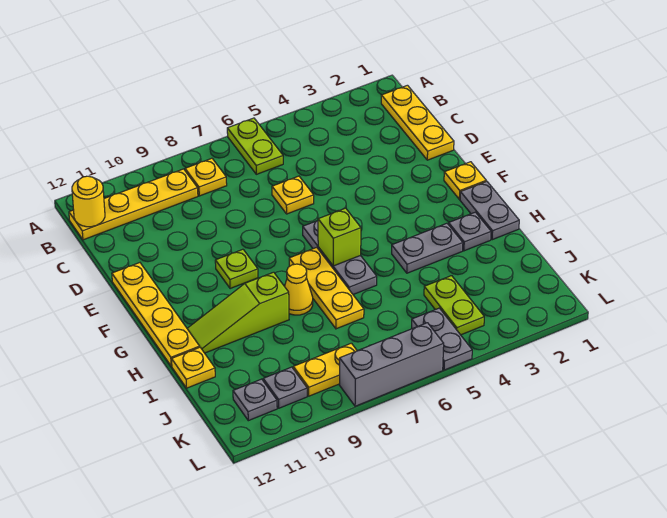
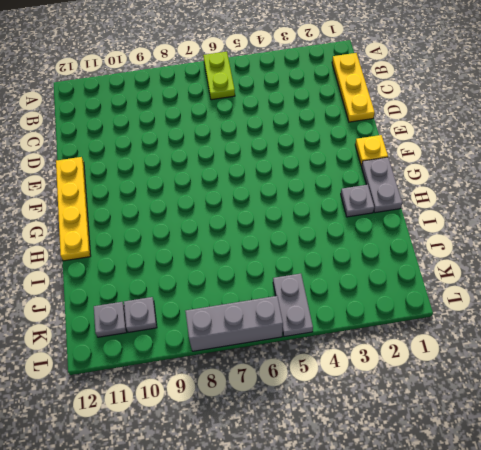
none -> yellow 1x1 plate [185,158,227,196]
none -> yellow 1x4 plate [69,169,198,240]
none -> yellow 1x1 plate [272,176,314,214]

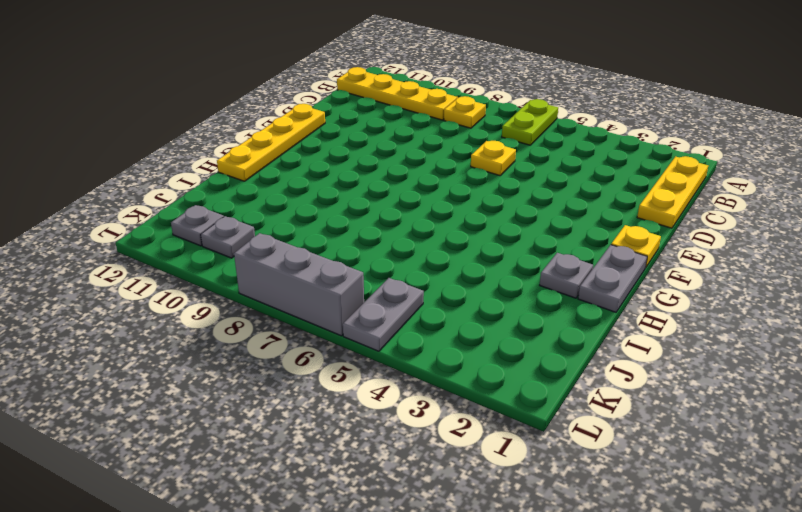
none -> grey 1x3 plate [303,221,377,294]
none -> lime 1x1 plate [215,249,258,289]
none -> yellow 1x3 plate [289,247,364,329]

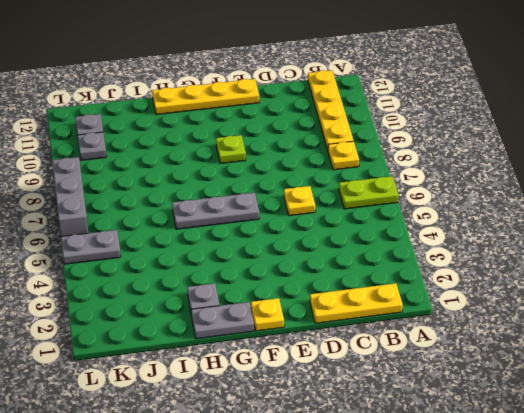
none -> yellow 1x3 plate [289,247,364,329]
none -> grey 1x2 plate [392,223,463,273]
none -> yellow 1x1 cone [285,264,313,315]

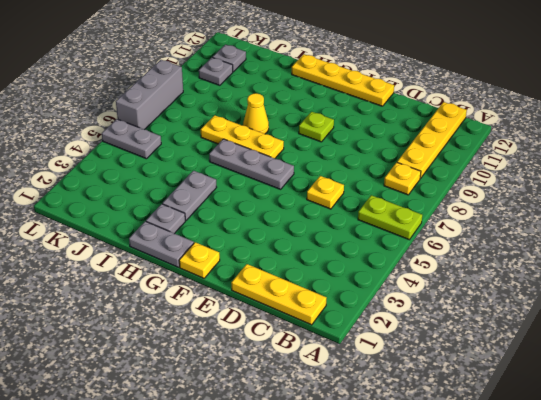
none -> lime 1x3 slope [187,272,289,353]
none -> yellow 1x1 plate [172,347,215,388]
none -> lime 1x2 plate [424,276,484,335]

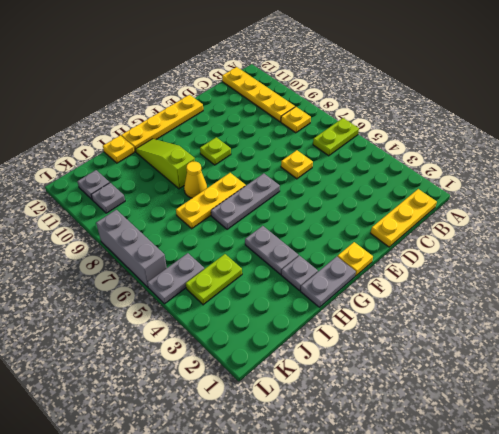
none -> yellow 1x2 plate [293,343,357,396]
none -> yellow 1x1 round brick [72,176,105,227]
none -> lime 1x1 brick [318,208,361,266]

